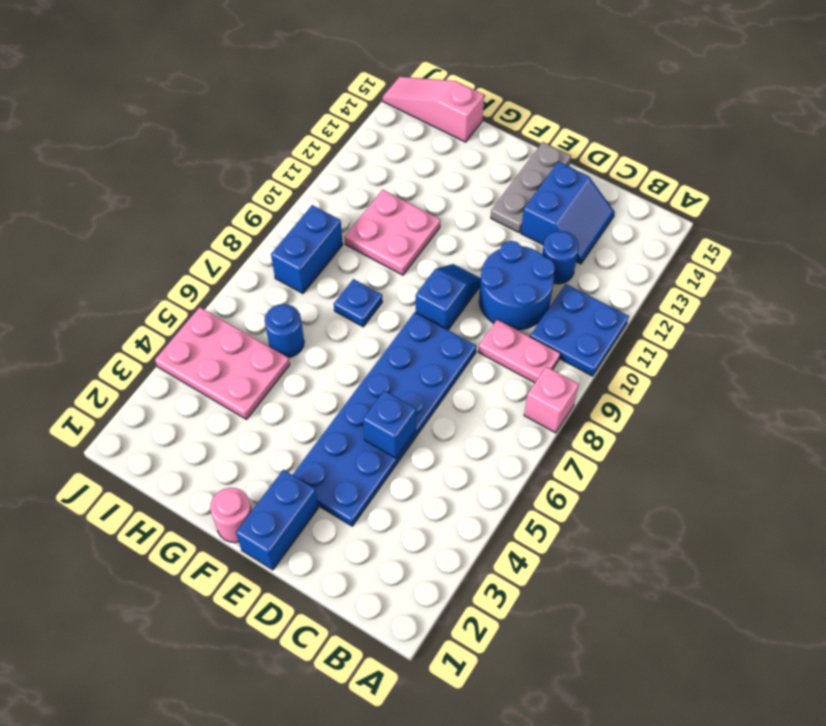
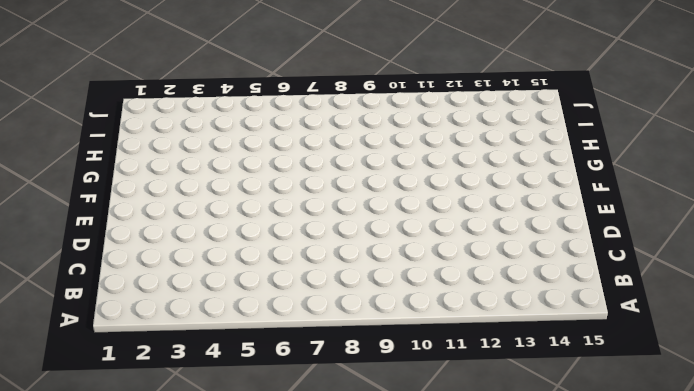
none -> pink 1x1 brick [524,367,579,433]
none -> blue 2x2 plate [530,284,629,376]
none -> pink 1x2 plate [478,320,560,383]

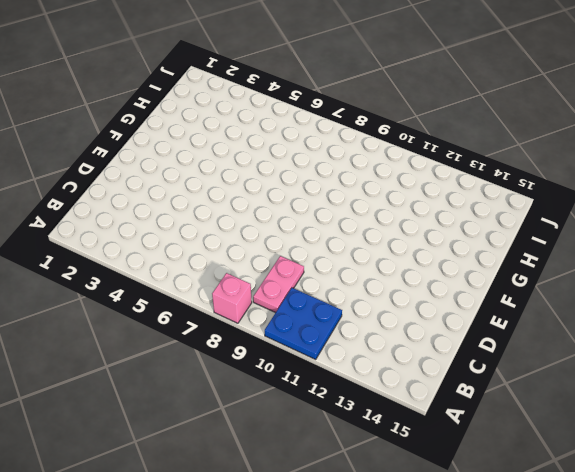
none -> blue 2x2 round brick [479,241,555,330]
none -> blue 1x1 round brick [542,231,579,284]
none -> blue 2x2 slope [521,162,615,264]

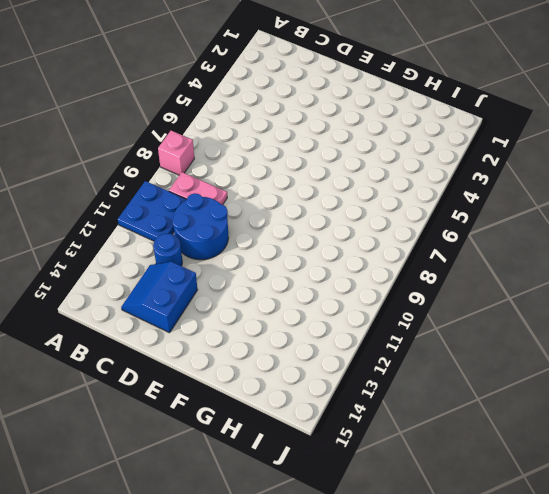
none -> blue 2x6 plate [293,312,476,526]
none -> blue 1x2 brick [236,470,318,570]
none -> blue 1x2 slope [416,264,481,330]

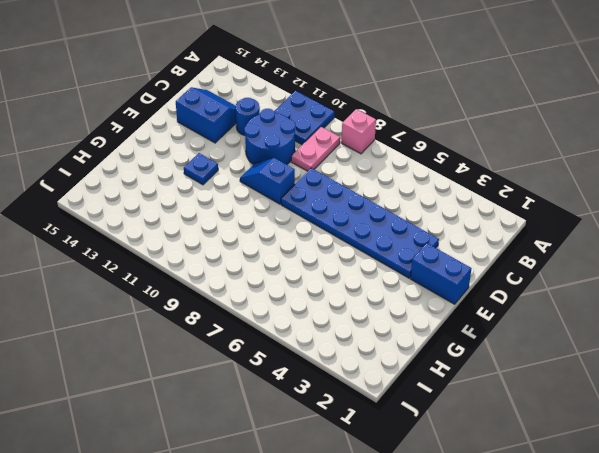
blue 1x1 plate [184,153,218,185] -> blue 1x1 plate moved to [334,279,382,327]
none -> grey 1x3 plate [491,142,571,232]
none -> pink 1x1 round brick [210,488,252,543]
none -> pink 2x2 plate [345,190,440,275]

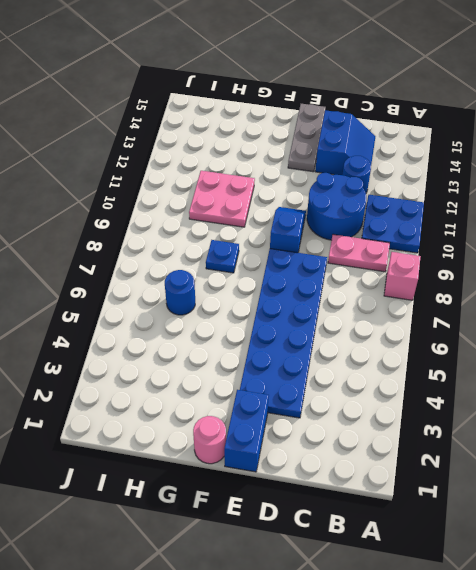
none -> pink 2x3 plate [155,307,290,419]
none -> pink 1x3 slope [383,77,484,142]
none -> blue 1x2 brick [271,205,343,294]

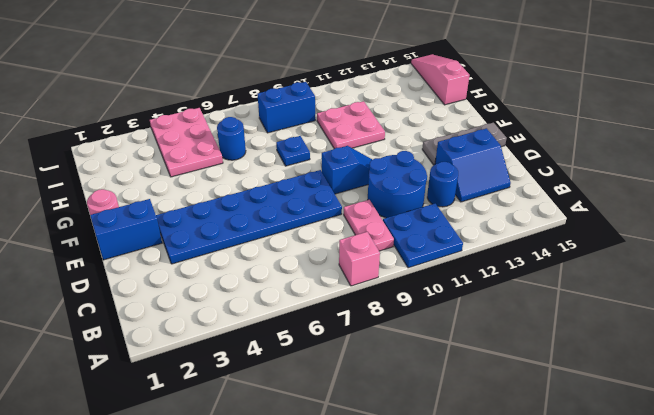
none -> blue 1x1 brick [363,391,416,458]

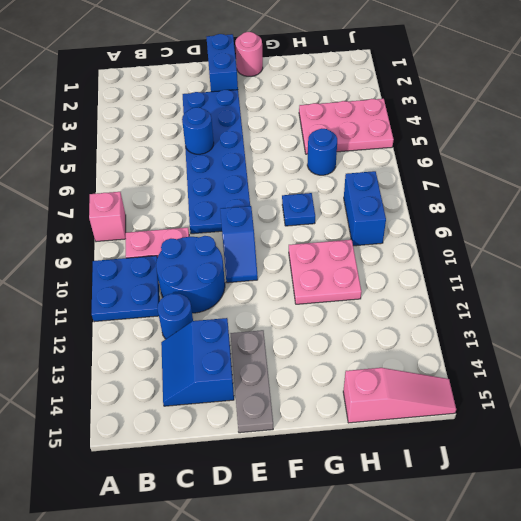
blue 1x1 round brick [182,107,214,154] -> blue 1x1 brick [363,391,416,458]

